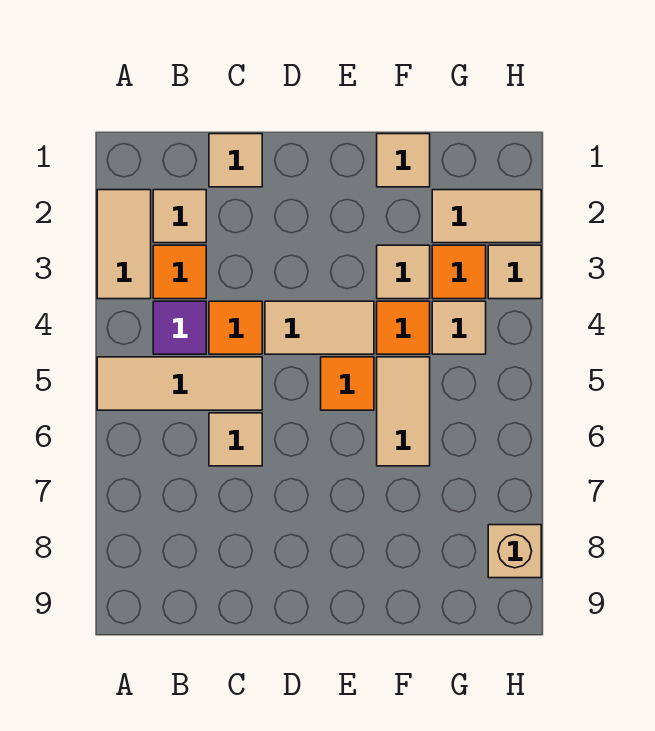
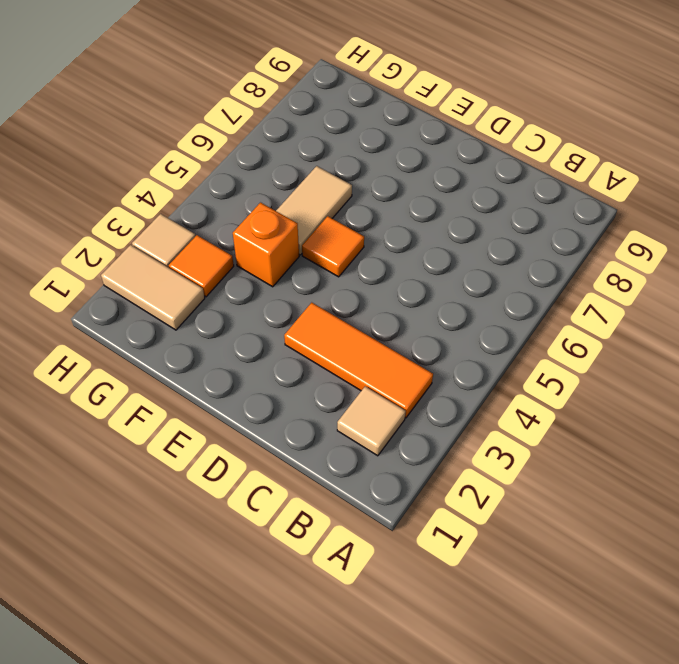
orange 1x3 tile [284,303,433,418] -> orange 1x1 tile [153,245,206,299]
orange 1x1 brick [233,203,299,287] -> orange 1x1 tile [377,301,430,354]
none -> tan 1x2 tile [97,190,151,299]
none -> tan 1x3 tile [97,357,262,410]
none -> purple 1x1 tile [153,301,206,354]

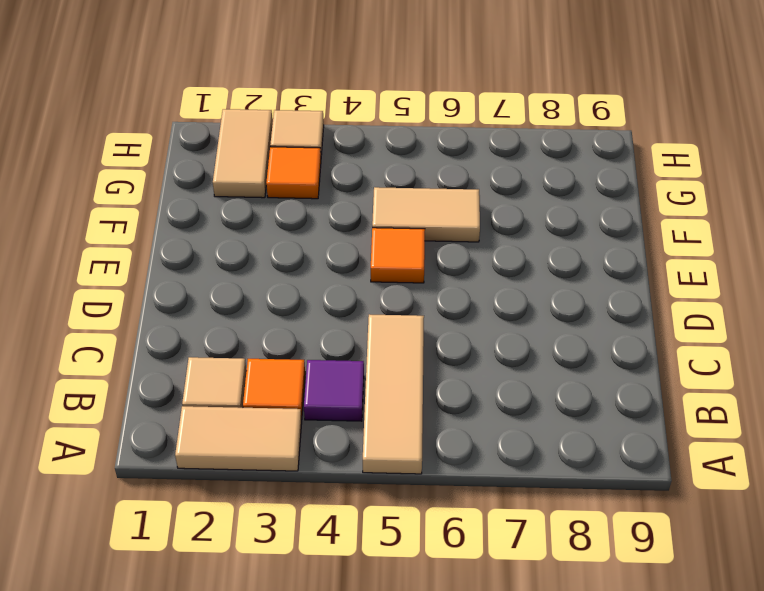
none -> tan 1x1 tile [209,134,262,187]
none -> orange 1x1 tile [209,301,262,354]
none -> tan 1x1 tile [209,413,262,466]

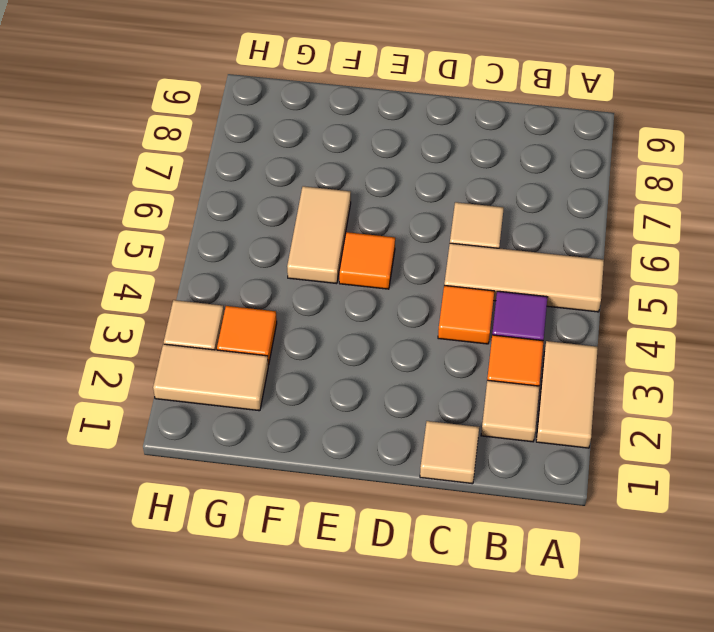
none -> tan 1x2 tile [265,301,374,354]
none -> tan 1x1 tile [377,134,430,187]
none -> tan 1x1 tile [377,245,430,299]

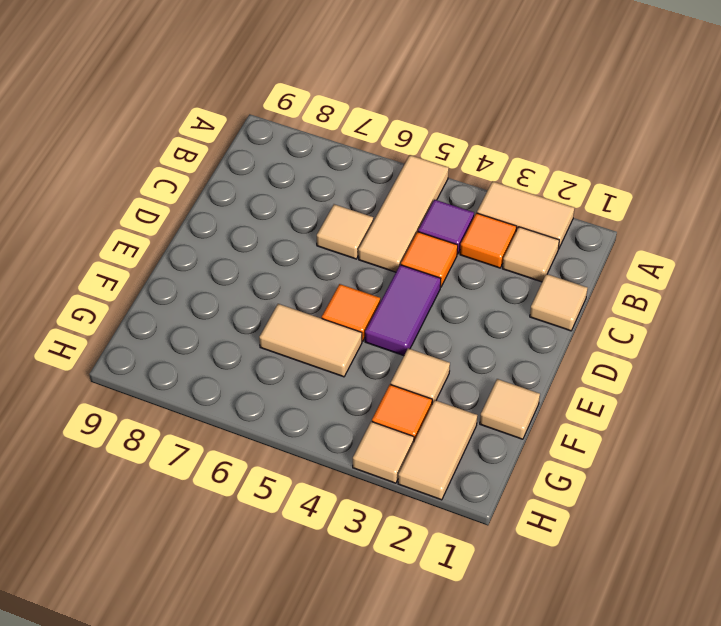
purple 1x2 tile [365,265,441,356] -> tan 1x2 tile [265,301,374,354]
none -> orange 1x1 tile [377,301,430,354]
none -> tan 1x1 tile [432,301,486,354]
none -> tan 1x1 brick [488,525,541,578]

